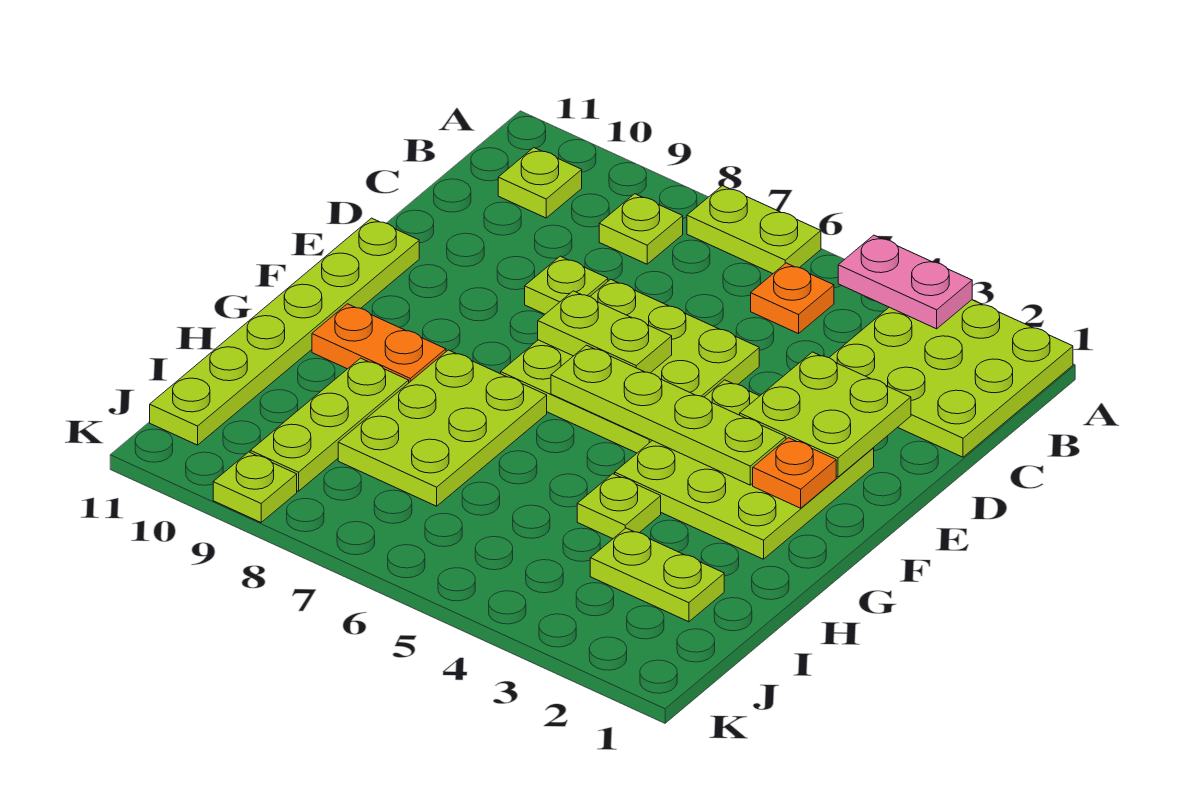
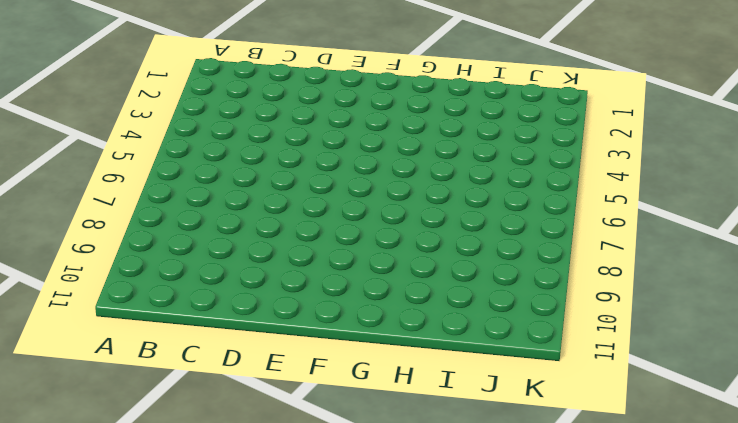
none -> lime 3x3 plate [829,300,1073,457]
none -> lime 1x2 plate [687,186,821,274]
none -> orange 1x1 plate [751,263,834,334]

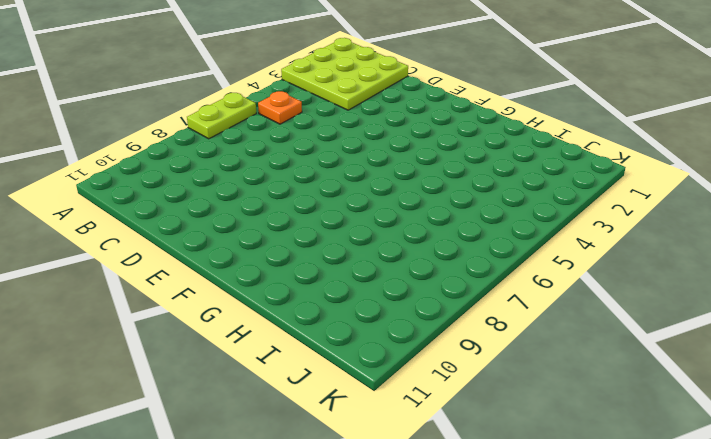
none -> lime 1x1 plate [599,194,683,264]
none -> lime 1x1 plate [498,148,582,218]
none -> lime 3x3 plate [501,279,759,453]

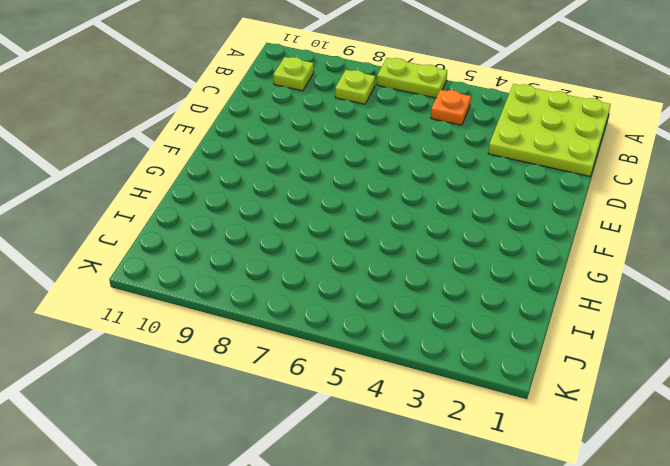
none -> lime 3x3 plate [501,279,759,453]
none -> lime 1x1 plate [525,256,608,314]
none -> lime 3x3 plate [615,380,874,559]

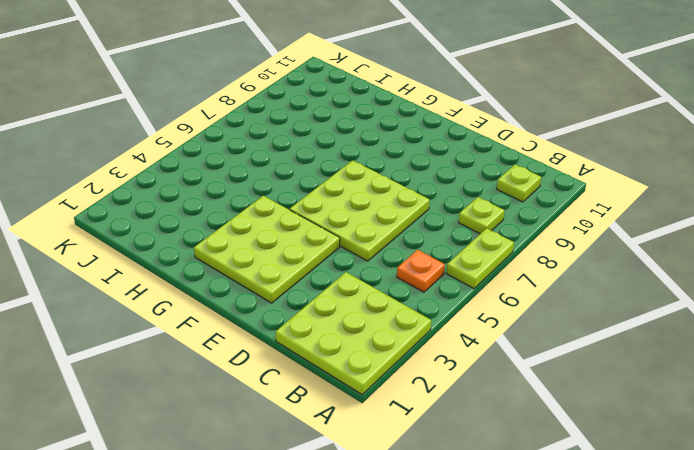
none -> lime 1x1 plate [525,256,608,314]
none -> lime 1x6 plate [150,218,419,445]
none -> lime 2x3 plate [338,350,547,506]

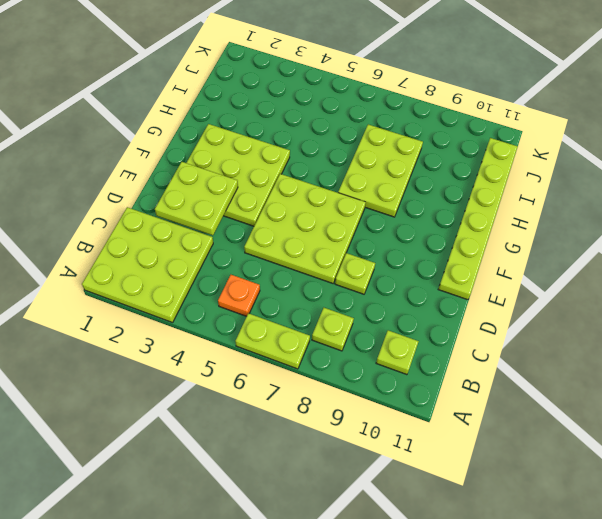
none -> orange 1x2 plate [312,304,446,382]
none -> lime 1x1 plate [577,474,661,539]
none -> lime 1x3 plate [250,358,409,491]

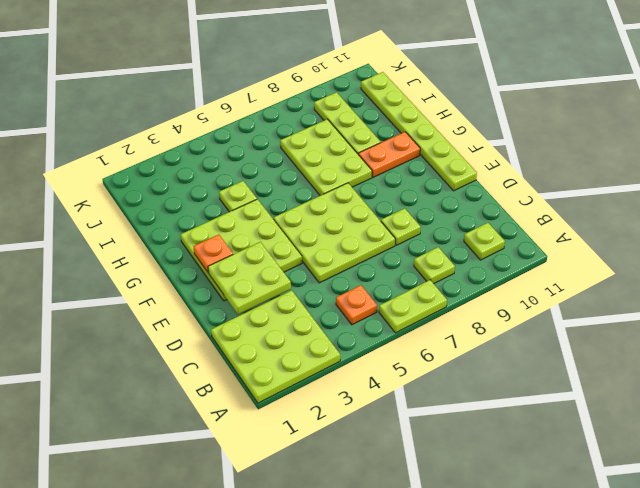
none -> lime 1x2 plate [590,528,724,622]
none -> lime 1x1 plate [213,452,297,522]
none -> pink 1x2 plate [838,235,972,329]

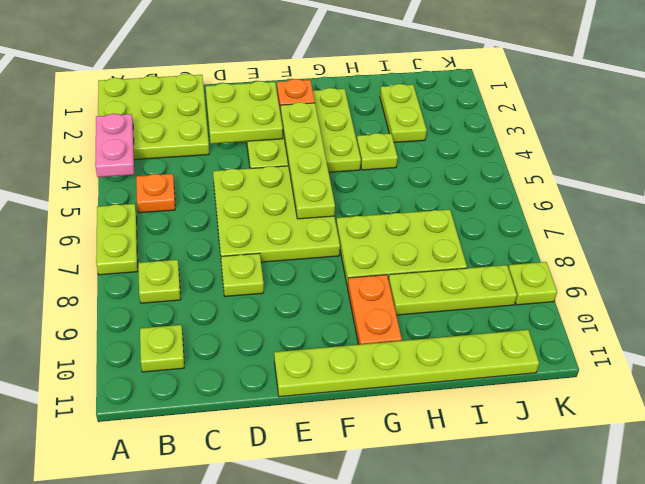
none -> lime 1x2 plate [538,291,672,373]

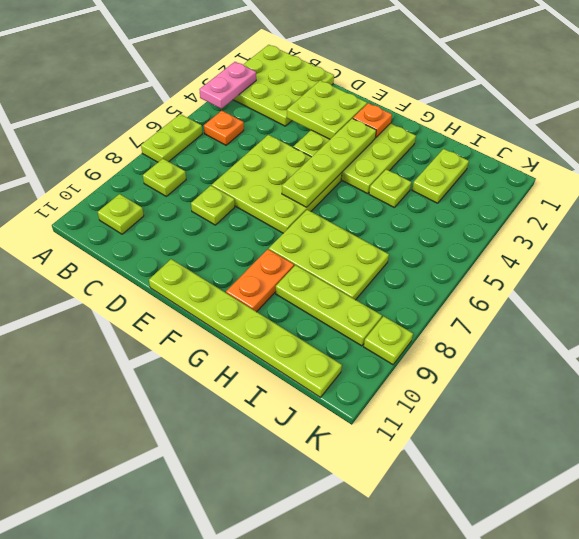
none -> lime 1x2 plate [538,291,672,373]

